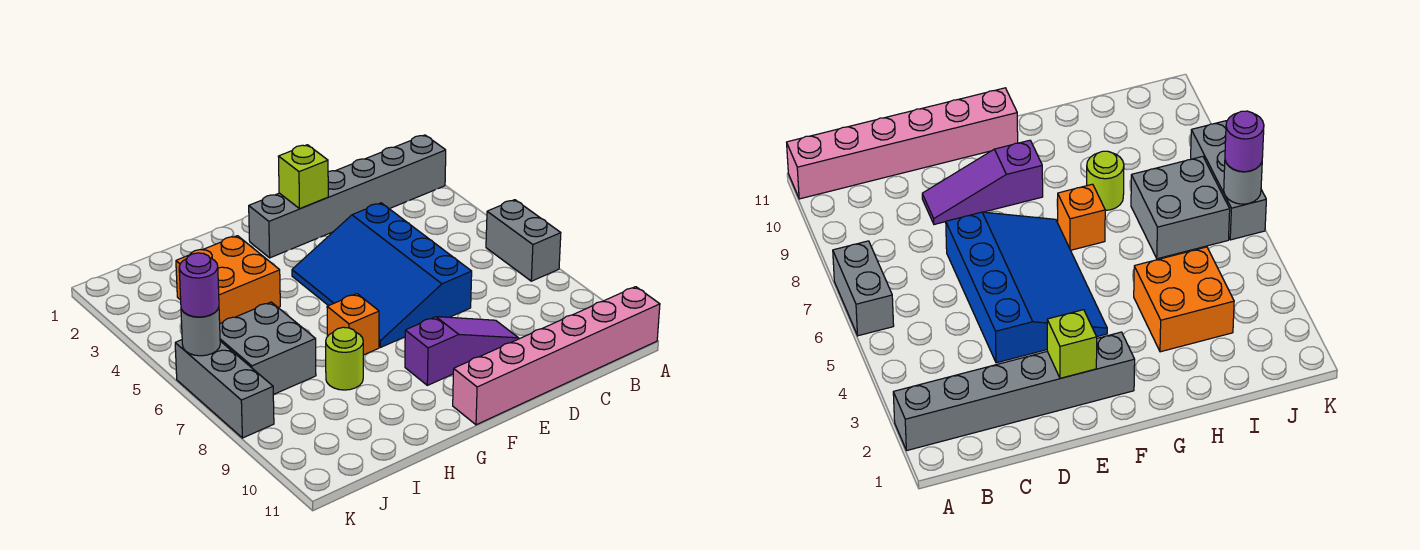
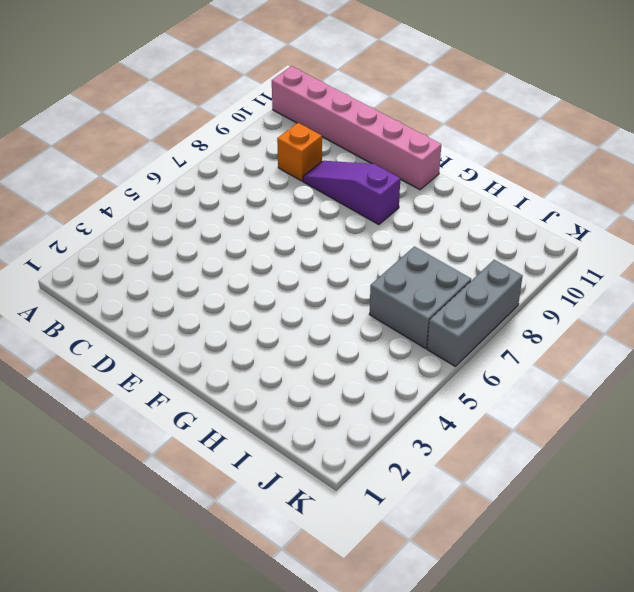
orange 1x1 brick [277,123,322,181] -> orange 1x1 brick moved to [327,294,379,355]
none -> grey 1x6 brick [249,135,446,258]
none -> grey 1x2 brick [486,200,561,281]
none -> blue 3x4 slope [292,203,472,347]

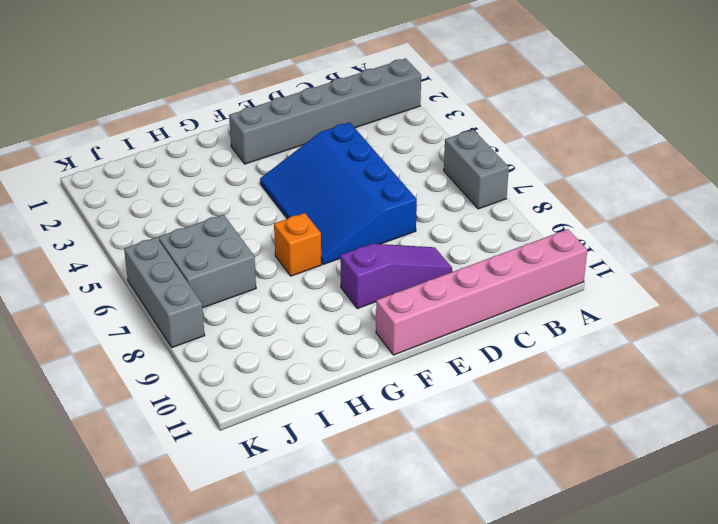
none -> orange 2x2 brick [176,236,280,323]
none -> lime 1x1 round brick [326,327,363,390]
none -> lime 1x1 brick [278,145,328,209]

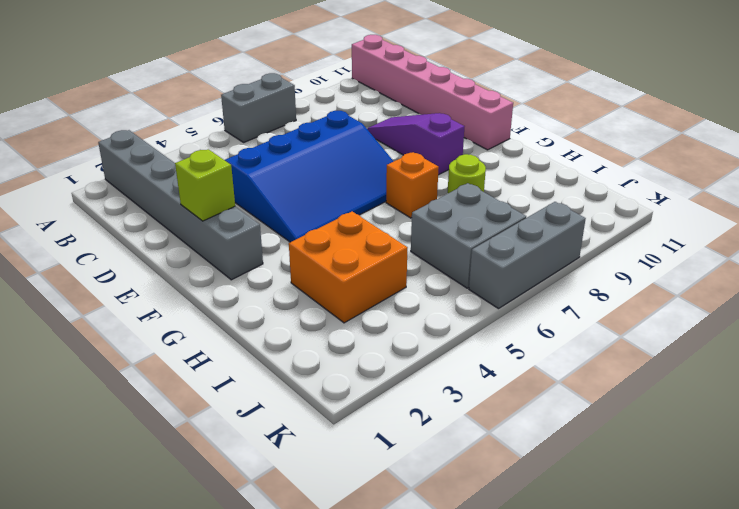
none -> grey 1x1 round brick [181,308,220,356]
none -> purple 1x1 round brick [179,253,219,317]

